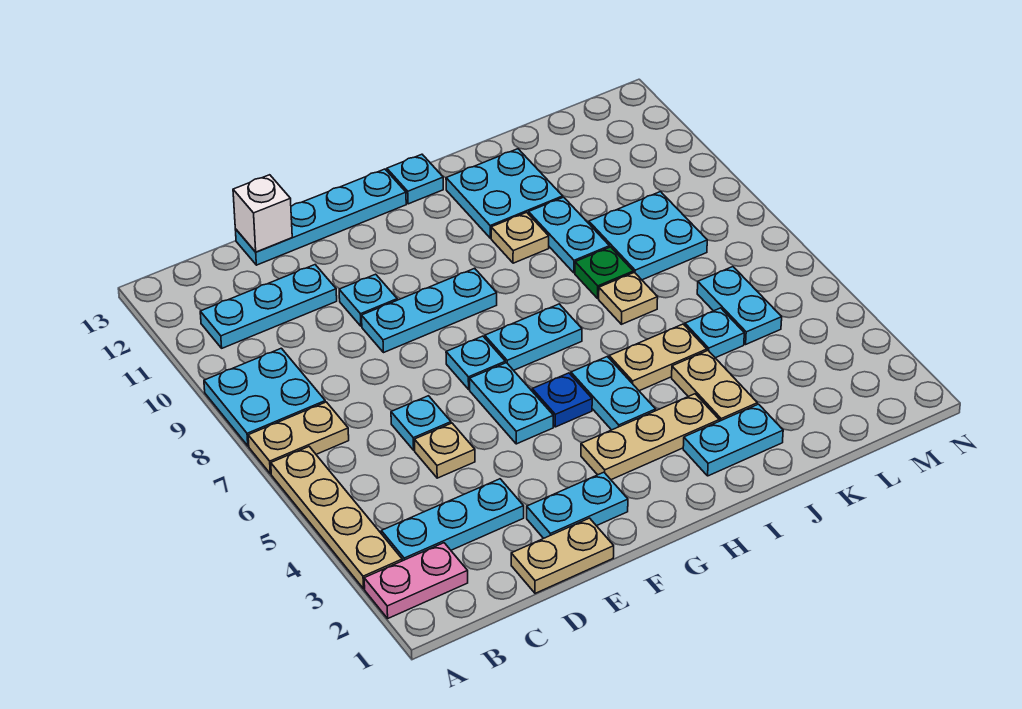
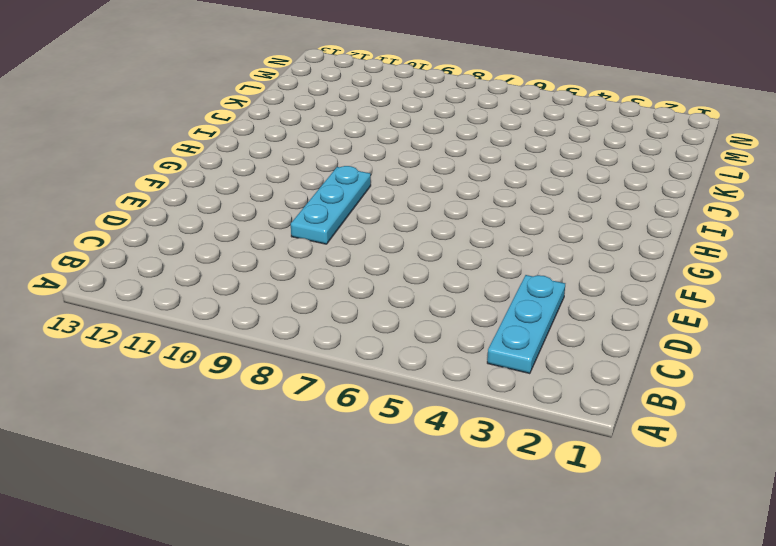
none -> pink 1x2 plate [364,543,468,618]
none -> tan 1x4 plate [271,447,402,589]
none -> tan 1x2 plate [248,402,349,474]
none -> cyan 2x2 plate [204,348,325,446]

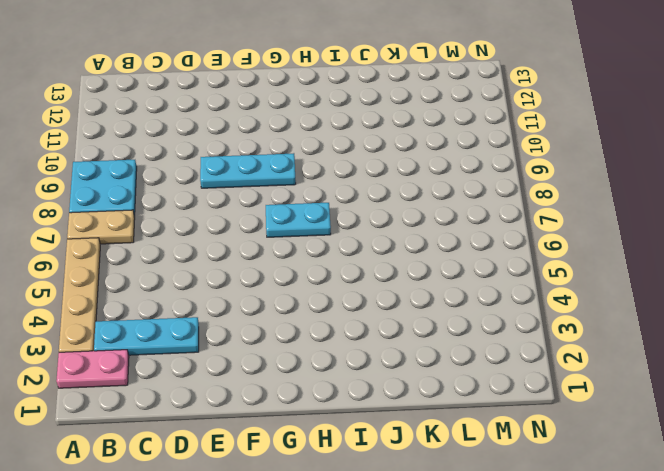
none -> cyan 1x3 plate [200,265,337,348]
none -> tan 1x2 plate [511,518,614,593]
none -> tan 1x1 plate [414,423,475,478]
none -> cyan 1x1 plate [391,396,451,450]

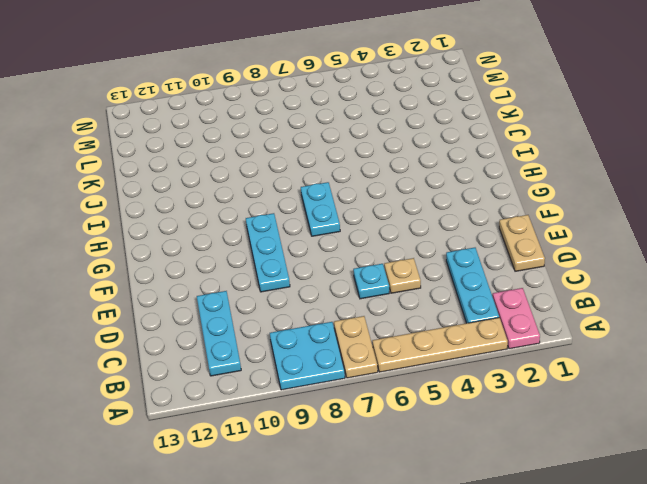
none -> cyan 1x4 plate [235,169,406,265]
none -> cyan 1x2 plate [527,472,628,538]
none -> cyan 1x1 plate [339,274,397,326]
none -> cyan 1x2 plate [470,363,553,444]

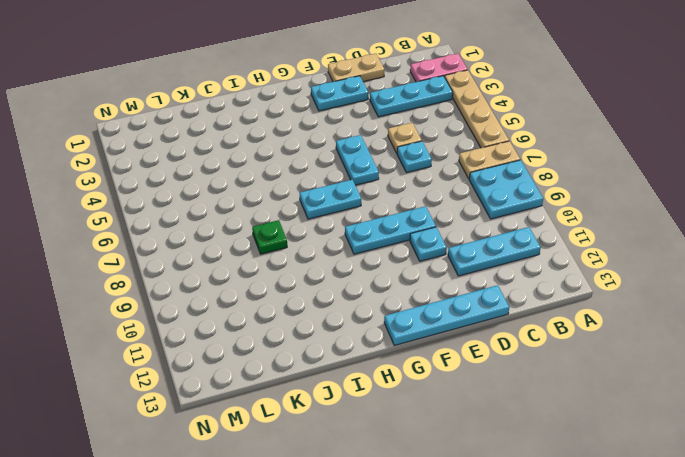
none -> cyan 1x1 plate [446,336,505,389]
none -> tan 1x3 plate [581,394,719,480]
none -> blue 1x1 plate [532,373,592,427]
none -> cyan 1x2 plate [571,357,656,430]

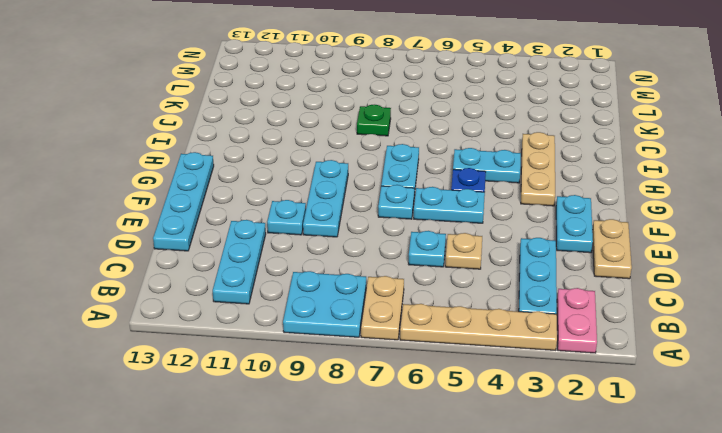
none -> cyan 1x1 plate [387,154,443,204]
none -> cyan 1x2 plate [683,404,783,476]
none -> tan 1x2 plate [609,324,707,391]
none -> tan 1x1 plate [491,212,549,263]

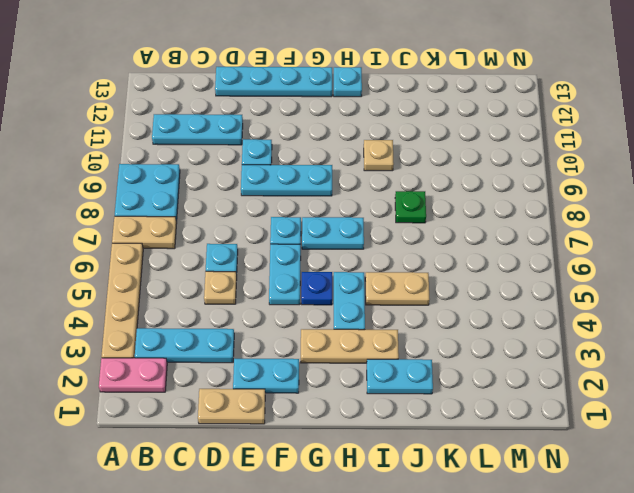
none -> cyan 2x2 plate [446,149,563,238]
none -> tan 1x2 plate [672,351,757,421]
none -> tan 1x1 plate [599,272,658,324]
none -> cyan 1x2 plate [529,197,610,273]

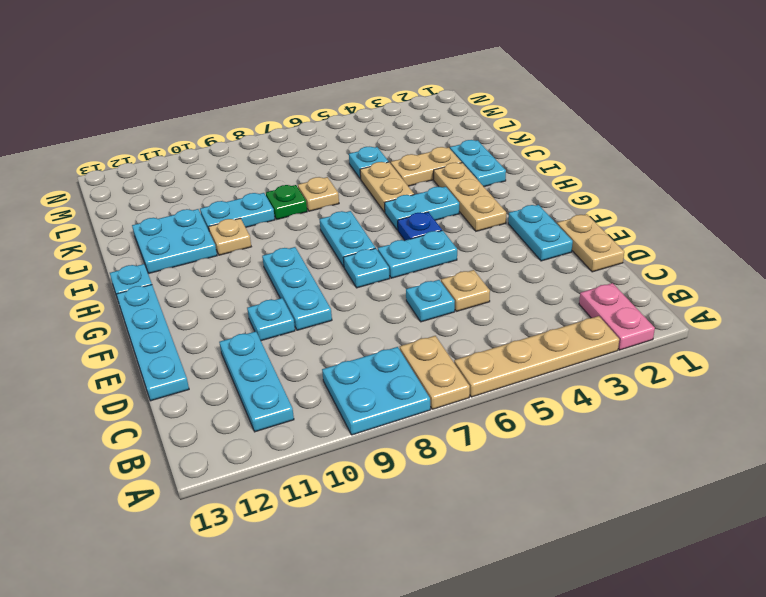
none -> cyan 1x3 plate [381,479,524,561]
none -> cyan 2x2 plate [589,192,707,280]
none -> cyan 1x2 plate [697,267,782,344]
none -> white 1x1 brick [233,175,292,252]

